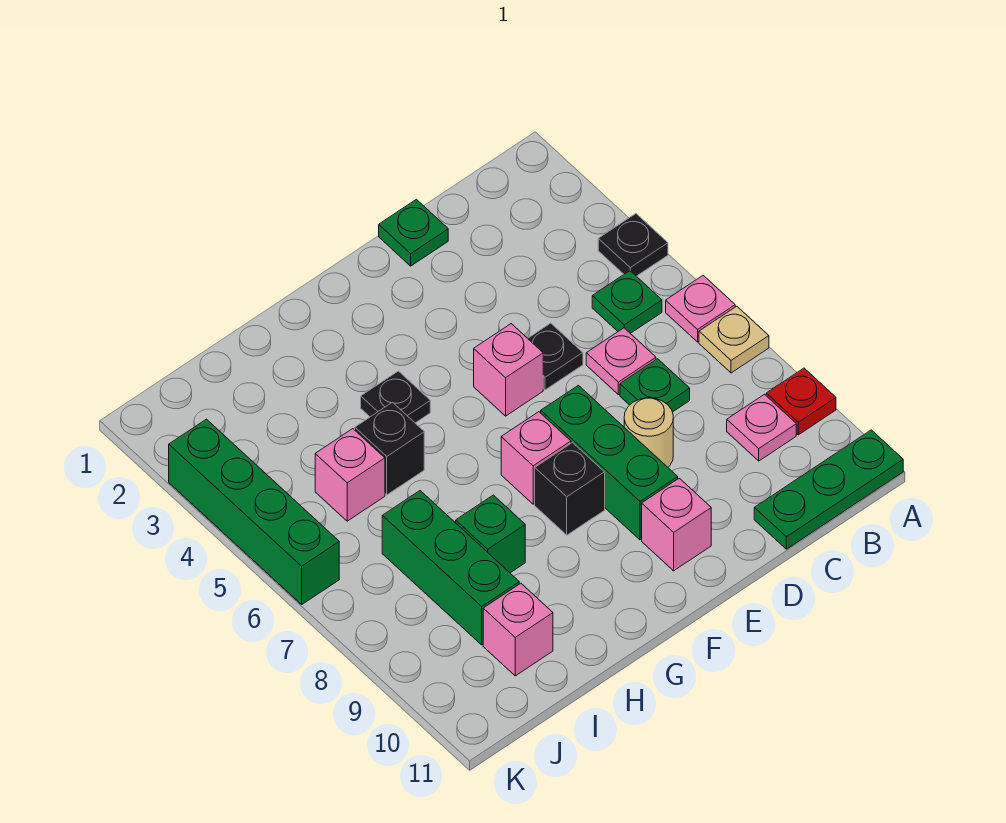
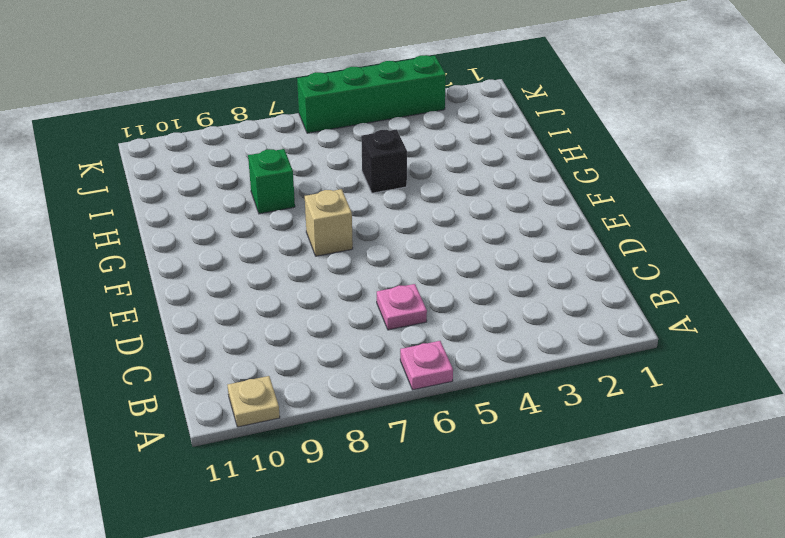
tan 1x1 plate [228,376,280,427] -> tan 1x1 plate moved to [699,306,769,373]
tan 1x1 brick [305,189,353,256] -> pink 1x1 brick [501,412,571,504]
none -> black 1x1 plate [598,214,668,276]
none -> red 1x1 plate [766,368,836,435]
none -> green 1x3 plate [754,430,903,549]

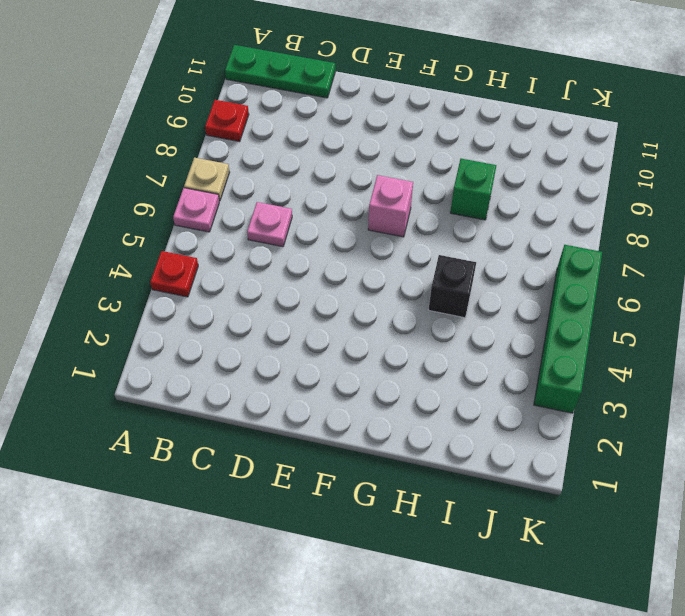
red 1x1 plate [150,251,198,297] -> black 1x1 plate [598,214,668,276]
none -> green 1x1 plate [592,271,662,333]
none -> pink 1x1 plate [727,394,796,461]
none -> green 1x1 plate [620,359,690,412]

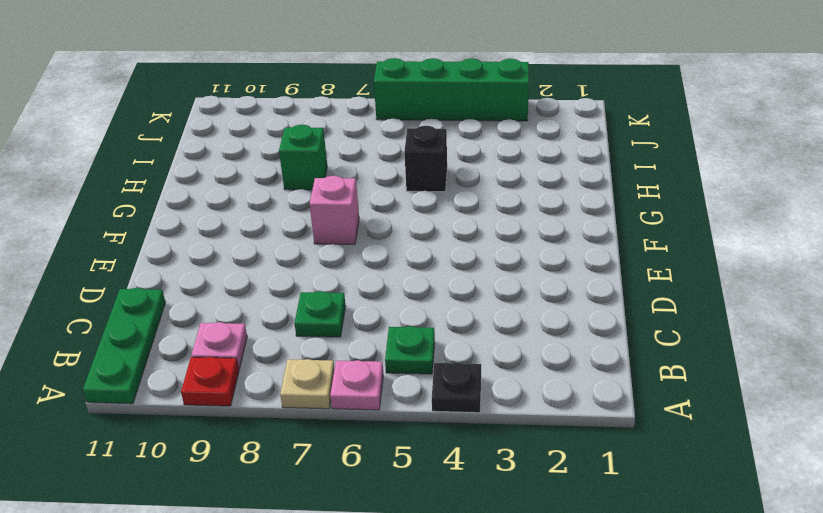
none -> pink 1x1 plate [586,328,656,394]
none -> green 1x1 plate [379,199,448,266]
none -> black 1x1 plate [528,323,583,390]

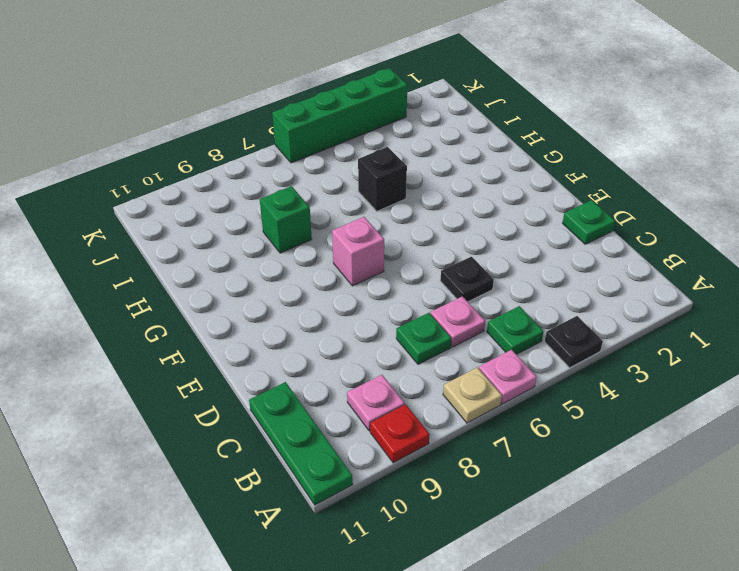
none -> tan 1x1 round brick [624,398,673,467]
none -> pink 1x1 brick [474,324,543,416]
none -> green 1x3 brick [541,385,678,540]

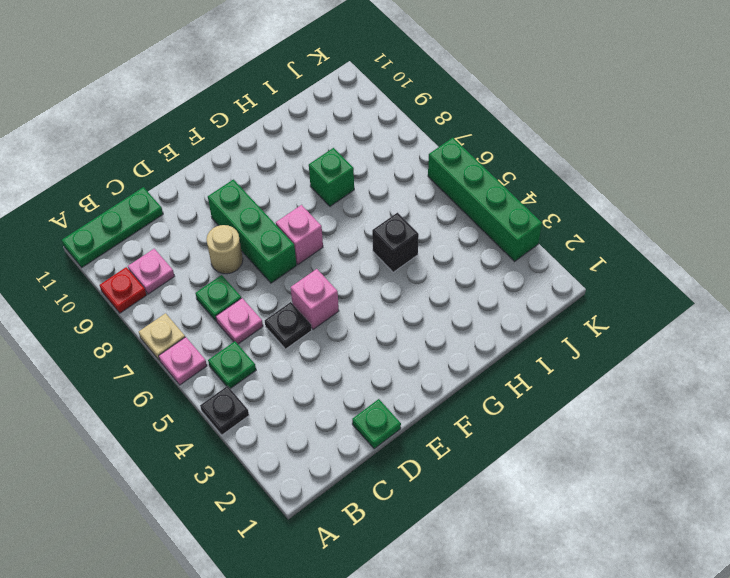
none -> pink 1x1 brick [642,478,711,571]
none -> black 1x1 brick [535,443,605,535]
none -> black 1x1 plate [361,371,430,423]

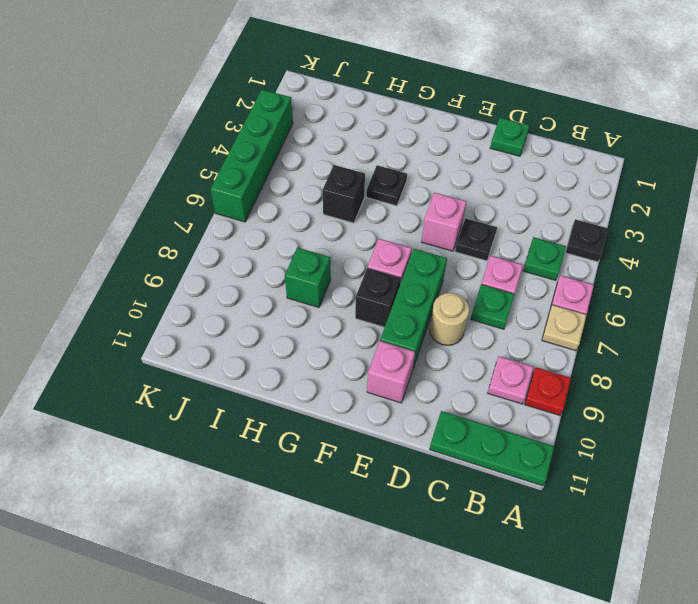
none -> pink 1x1 brick [315,429,385,521]
none -> green 1x3 brick [382,491,519,645]
none -> pink 1x1 brick [483,583,553,676]

